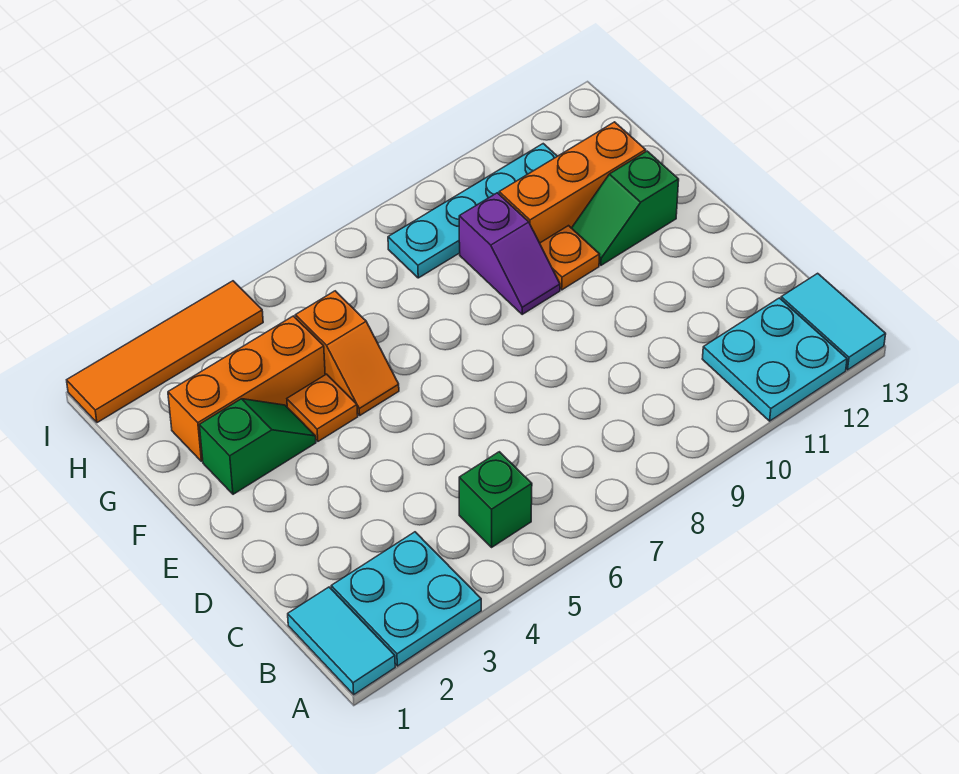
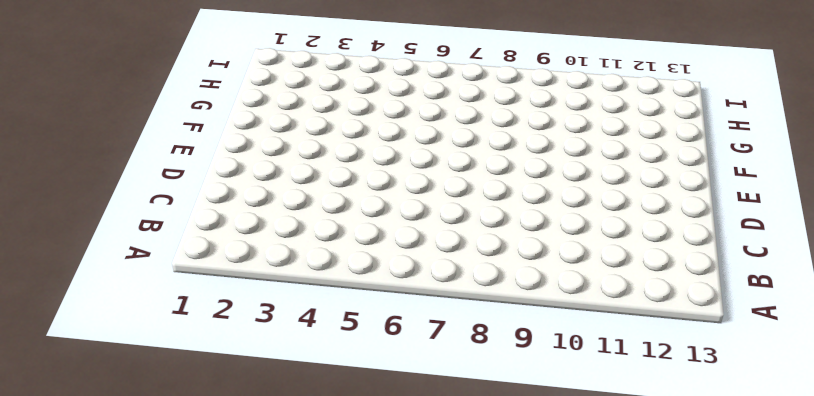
none -> cyan 1x2 tile [288,587,395,695]
none -> cyan 2x2 plate [331,532,481,666]
none -> cyan 2x2 plate [702,298,847,421]

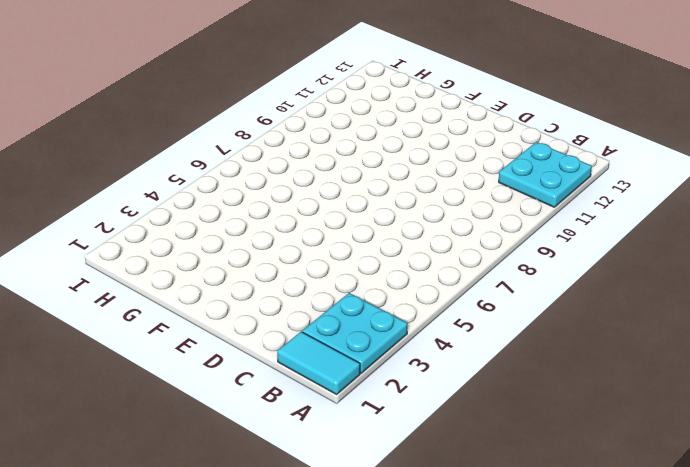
none -> cyan 1x2 tile [781,273,886,370]
none -> green 1x1 brick [459,452,532,548]
none -> green 1x2 slope [199,399,316,494]

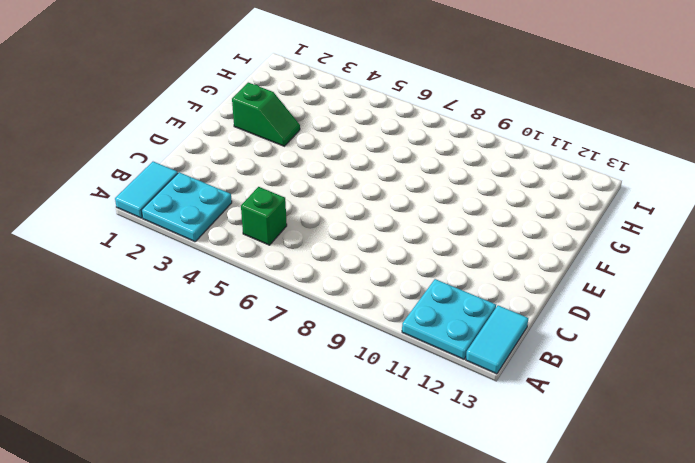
none -> orange 1x1 plate [287,374,358,441]
none -> orange 1x2 slope [296,291,399,415]
none -> purple 1x2 slope [459,193,560,314]

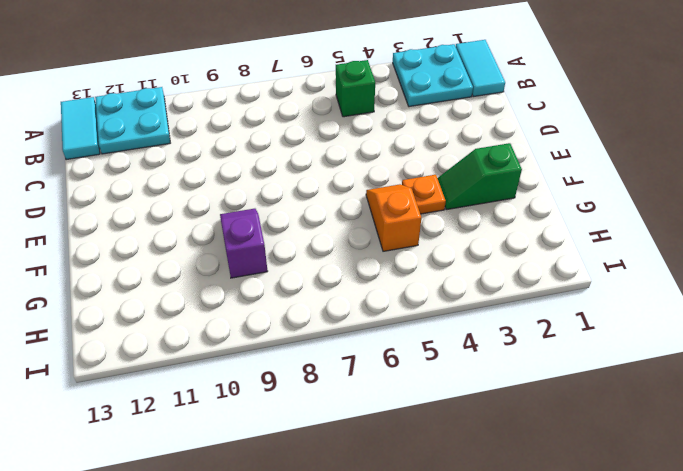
none -> orange 1x1 plate [540,226,600,290]
none -> green 1x2 slope [572,151,679,265]
none -> orange 1x3 brick [168,316,325,461]

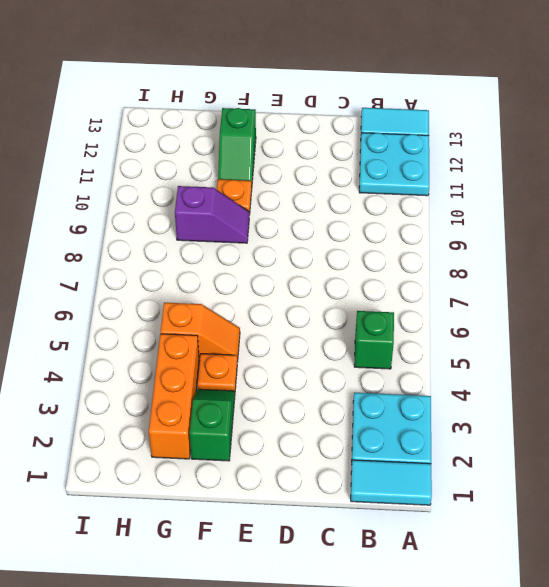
none -> orange 1x3 brick [499,122,646,243]
none -> cyan 1x4 plate [388,144,557,278]
none -> orange 1x4 tile [67,281,263,423]

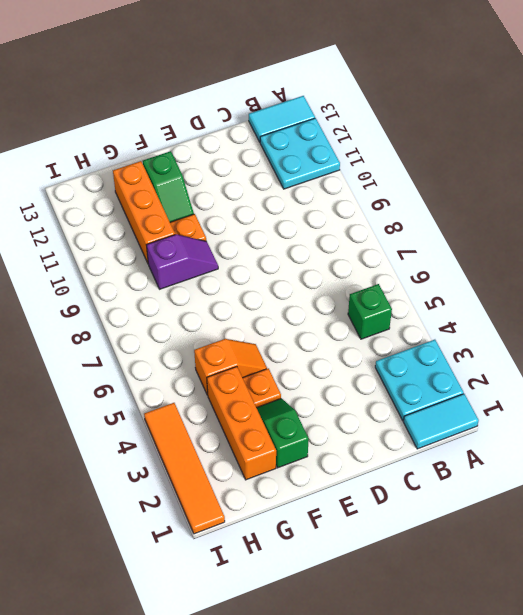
none -> cyan 1x4 plate [388,144,557,278]

